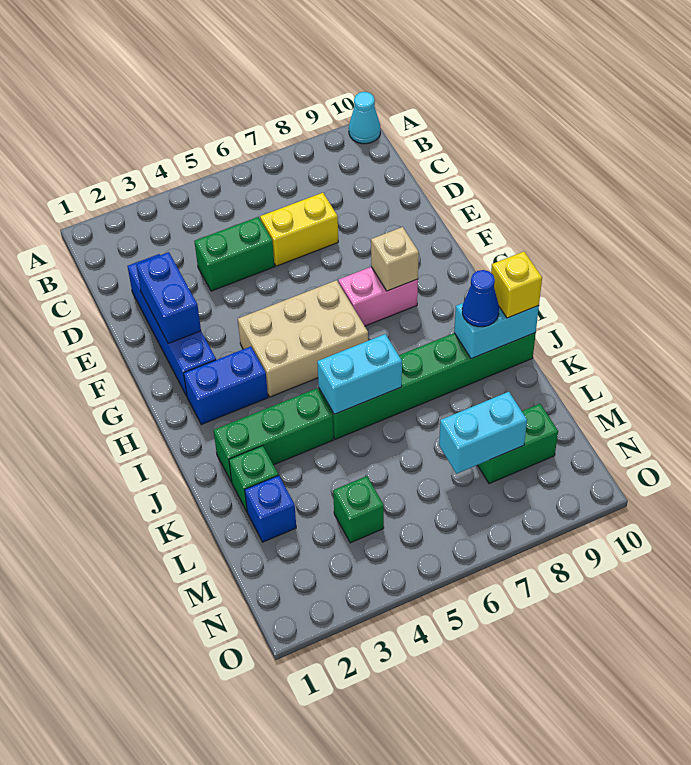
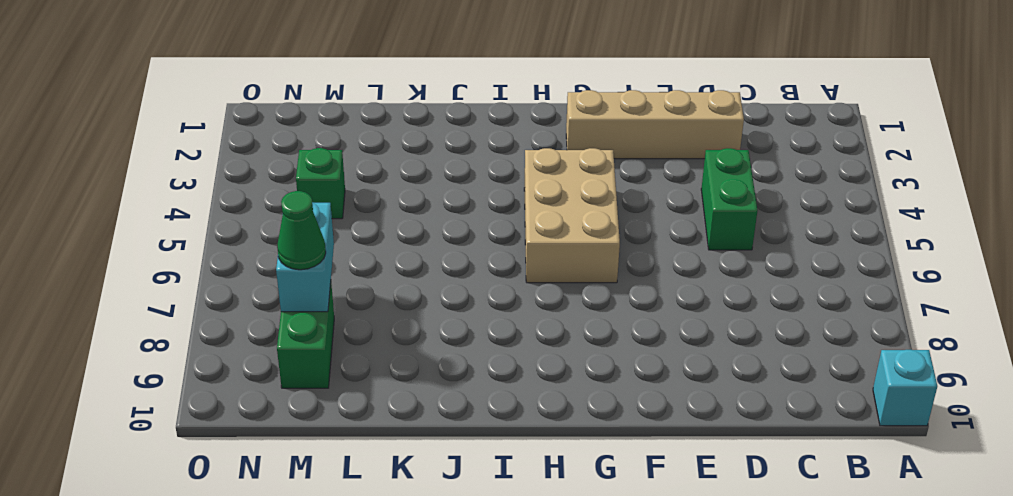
cyan 1x1 brick [873,350,937,426] -> cyan 1x1 cone [349,92,380,144]
tan 1x4 brick [566,90,744,159] -> blue 1x4 brick [128,254,216,396]
green 1x1 cone [277,191,326,270] -> none
none -> yellow 1x2 brick [260,193,338,266]
none -> pink 1x2 brick [338,267,418,326]
none -> blue 1x2 brick [184,347,268,425]

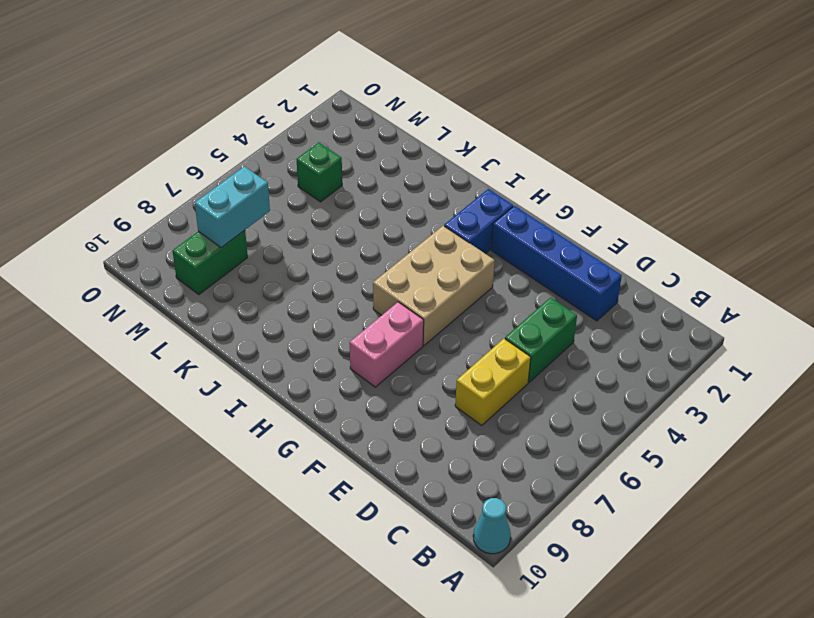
none -> green 1x3 brick [214,388,333,482]
none -> green 1x6 brick [319,333,536,439]
none -> green 1x1 brick [229,446,278,511]

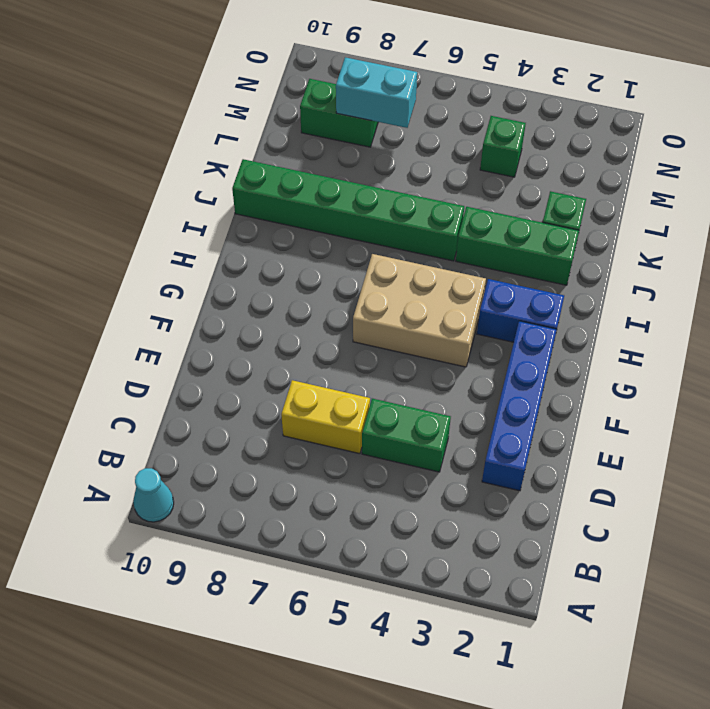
none -> pink 1x2 brick [338,267,418,326]
none -> blue 1x1 brick [245,475,296,542]
none -> blue 1x2 brick [136,252,201,344]

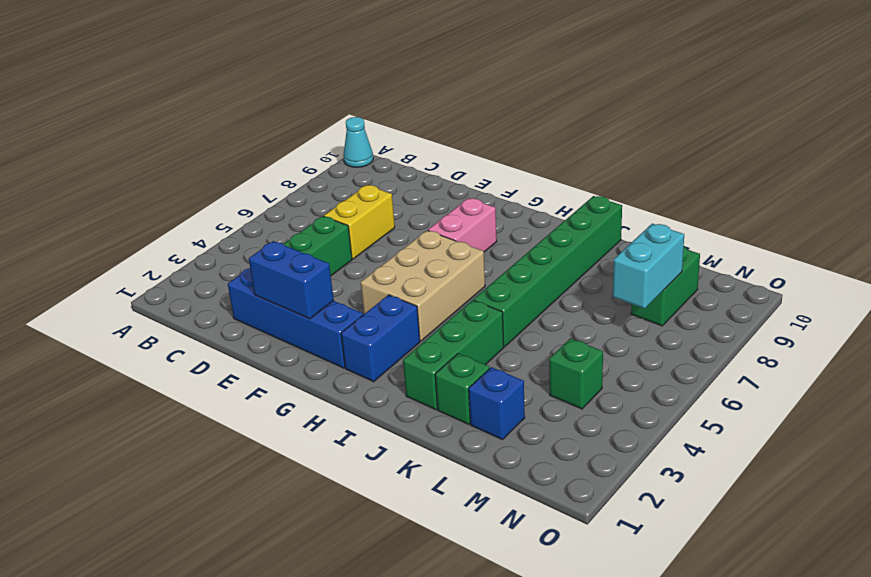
none -> tan 1x1 brick [371,227,419,291]
none -> cyan 1x2 brick [317,334,402,414]
none -> cyan 1x2 brick [454,303,539,359]

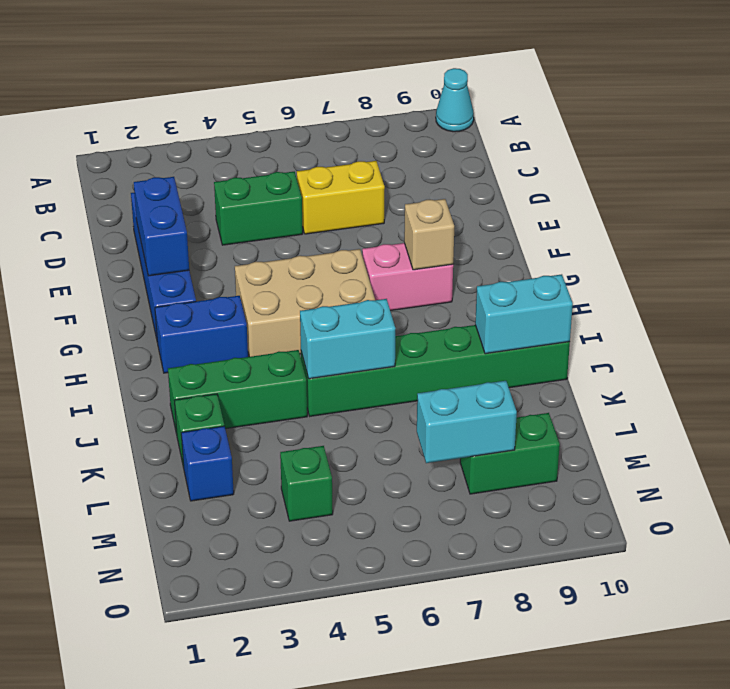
none -> blue 1x1 cone [462,270,499,327]
none -> yellow 1x1 brick [491,252,542,318]

